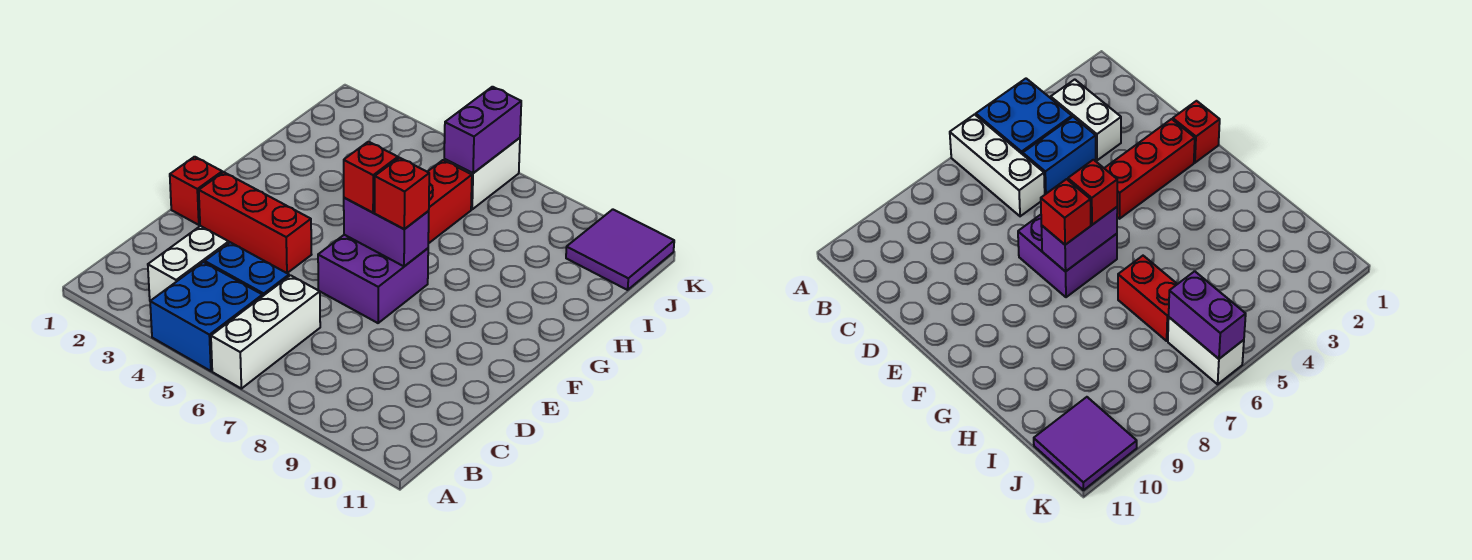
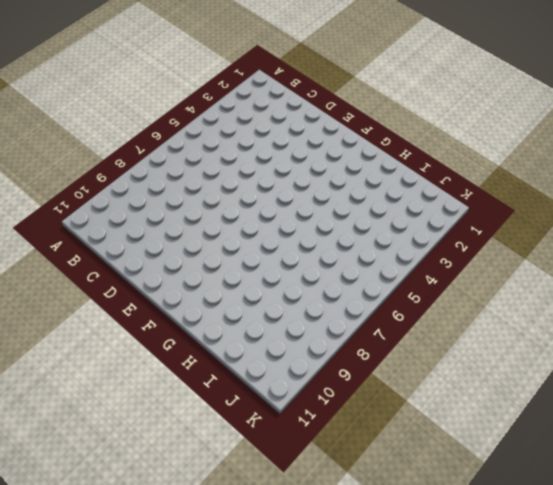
none -> blue 2x2 brick [150,262,263,371]
none -> white 1x3 brick [211,275,320,389]
none -> white 1x2 brick [148,226,229,301]

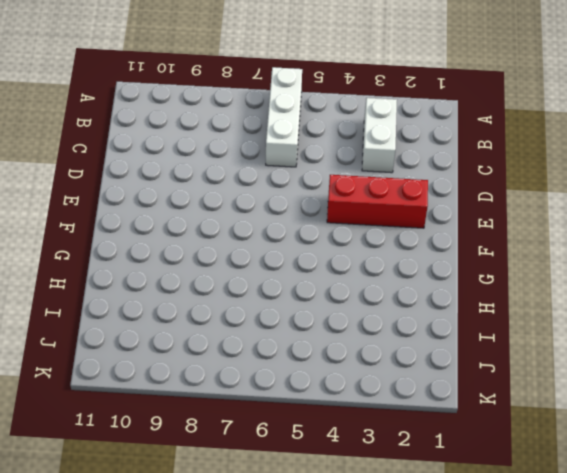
none -> blue 2x2 brick [150,262,263,371]
none -> blue 1x2 brick [205,242,289,296]
none -> red 1x1 brick [170,157,222,225]

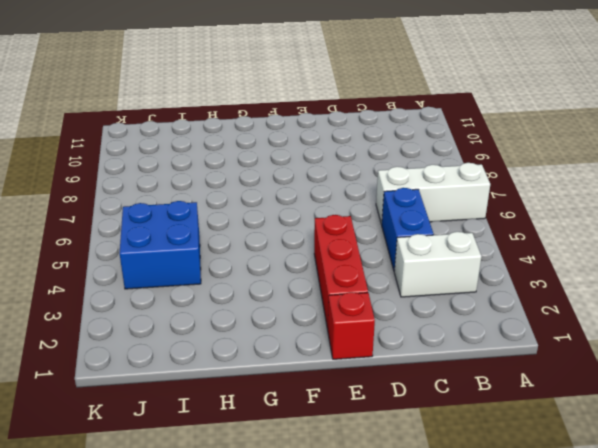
blue 2x2 brick [120,201,201,289] -> blue 2x2 brick moved to [150,262,263,371]
none -> purple 2x2 brick [318,235,428,323]
none -> red 1x2 brick [428,160,472,244]
none -> white 1x2 brick [444,138,520,209]

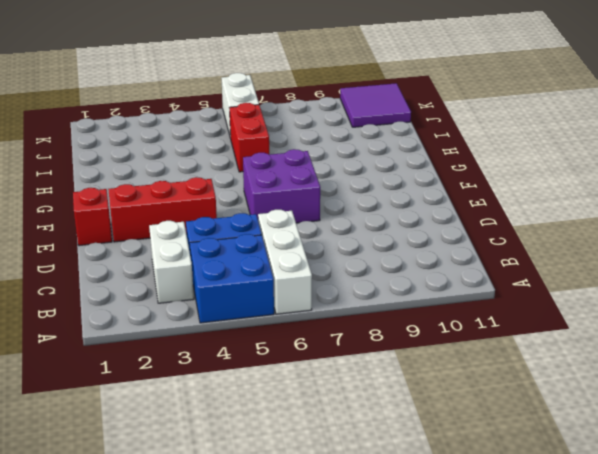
none -> purple 1x2 brick [344,198,429,266]
none -> purple 1x2 brick [444,87,521,173]
none -> red 1x1 brick [344,142,398,213]

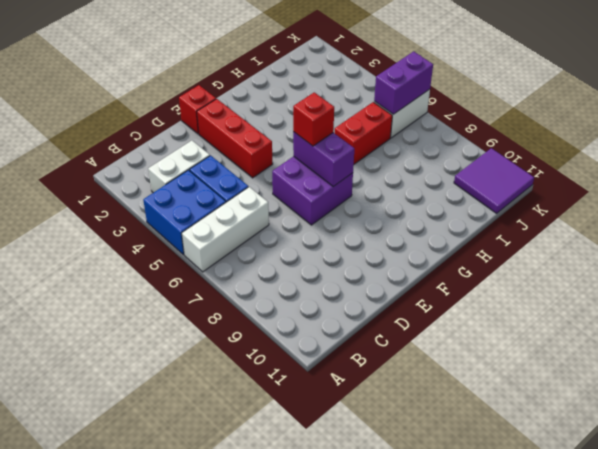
none -> red 1x1 brick [375,158,429,229]

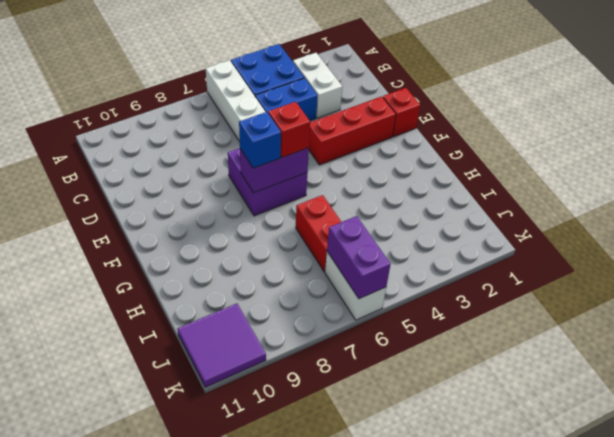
blue 1x1 brick [239,112,281,168] -> red 1x1 brick [375,158,429,229]

